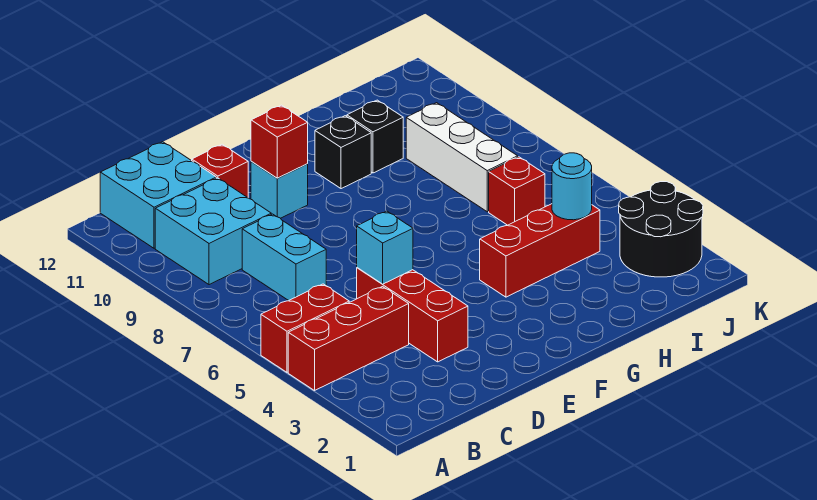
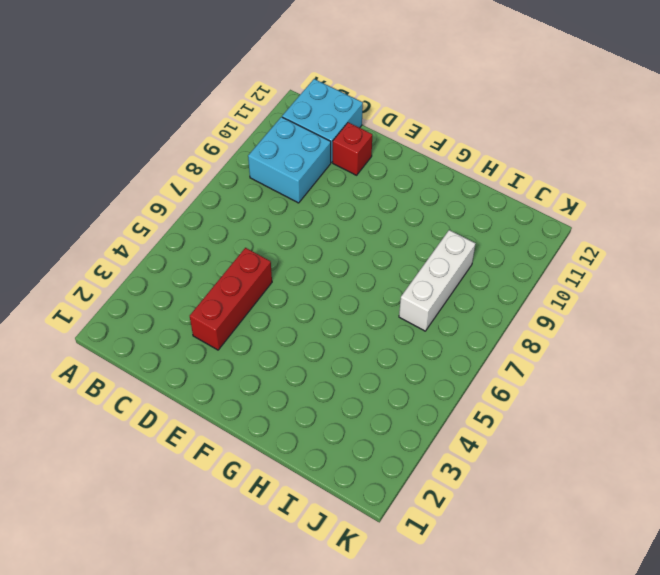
none -> red 1x3 brick [288,287,409,391]
none -> red 1x2 brick [261,284,349,372]
none -> cyan 1x2 brick [242,214,326,301]

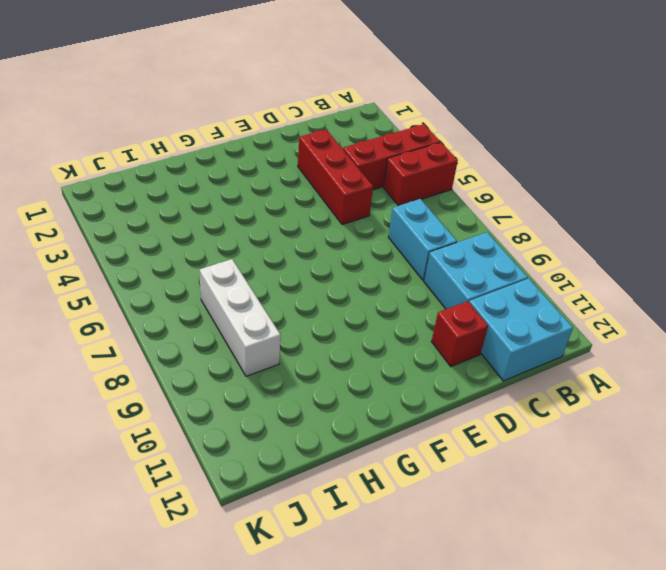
none -> cyan 1x1 brick [251,162,308,218]
none -> red 1x3 brick [480,204,600,297]
none -> black 1x1 brick [315,116,371,189]

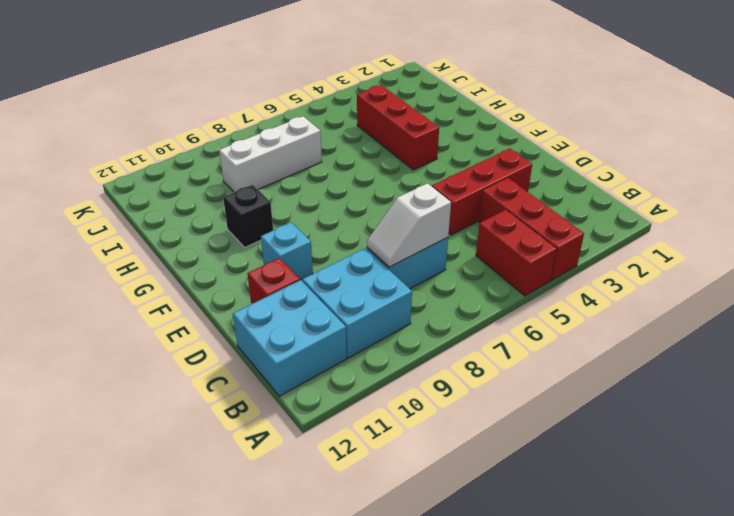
white 1x2 slope [367,183,451,267] -> none
none -> black 1x1 brick [347,100,403,173]
none -> red 1x1 brick [489,157,545,225]
none -> black 2x2 round brick [619,182,703,277]

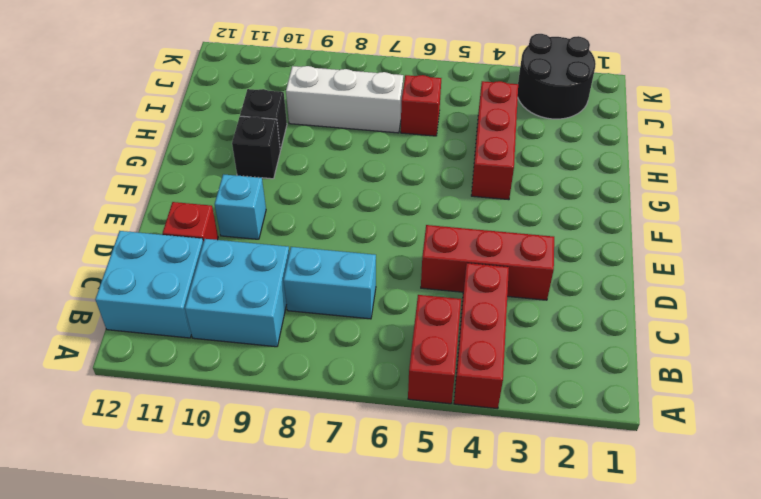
none -> cyan 1x1 brick [357,211,413,284]
none -> red 1x1 brick [251,105,308,178]
none -> cyan 1x1 round brick [552,153,592,220]

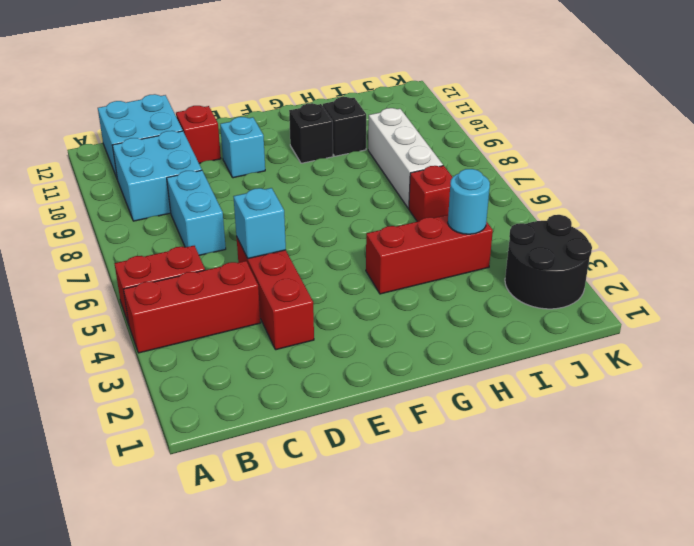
none -> red 1x1 brick [251,105,308,178]

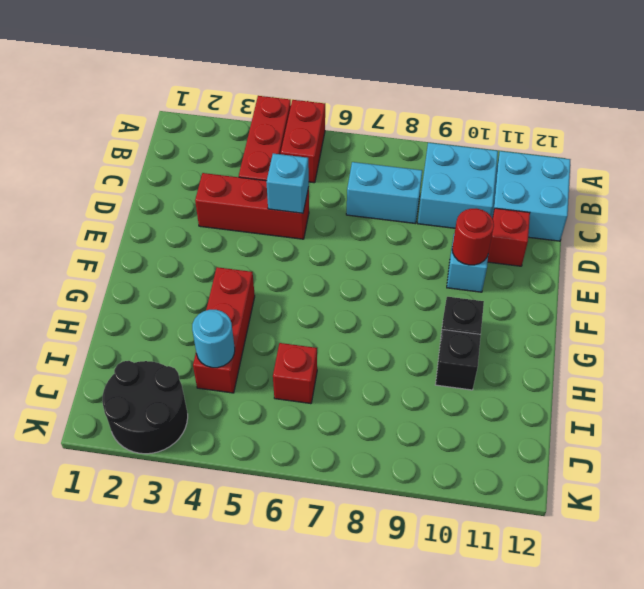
red 1x1 round brick [452,208,494,265] -> red 1x1 brick [251,105,308,178]
none -> white 1x3 brick [406,103,518,212]

